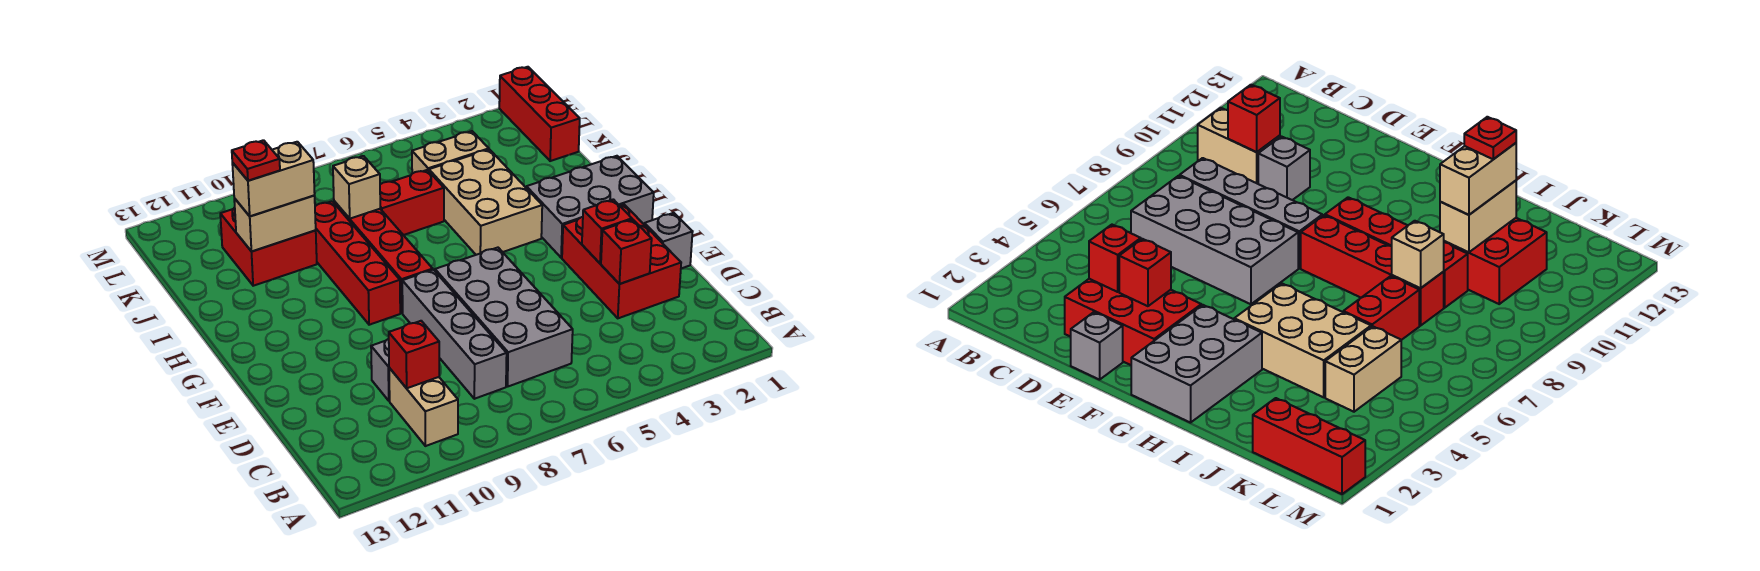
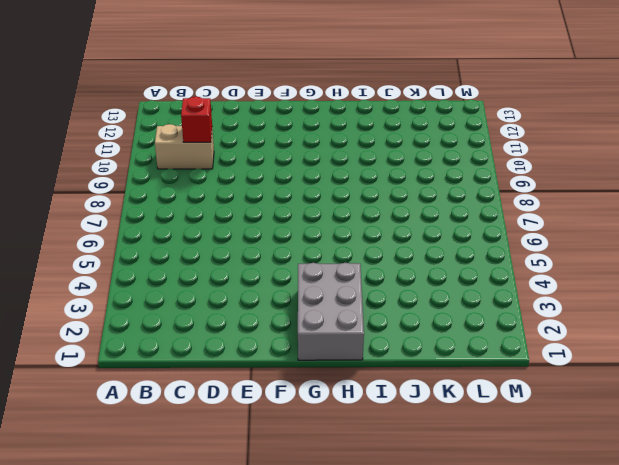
none -> grey 2x4 brick [435,248,573,386]
none -> grey 1x4 brick [402,270,507,399]
none -> red 2x3 brick [562,204,681,318]

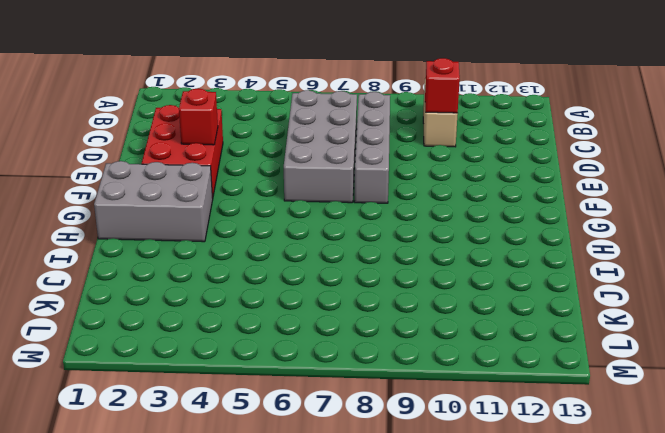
none -> grey 1x1 brick [371,339,390,401]
none -> grey 1x1 brick [644,213,692,268]
none -> red 1x4 brick [334,201,433,313]

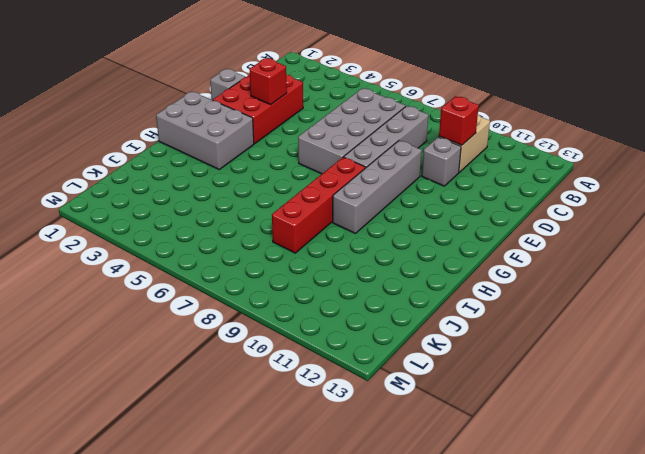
grey 1x4 brick [333,140,422,234] -> red 1x4 brick [315,201,400,325]
none -> tan 2x3 brick [429,149,542,255]
none -> red 1x2 brick [380,170,444,235]
none -> red 2x2 brick [220,208,317,286]

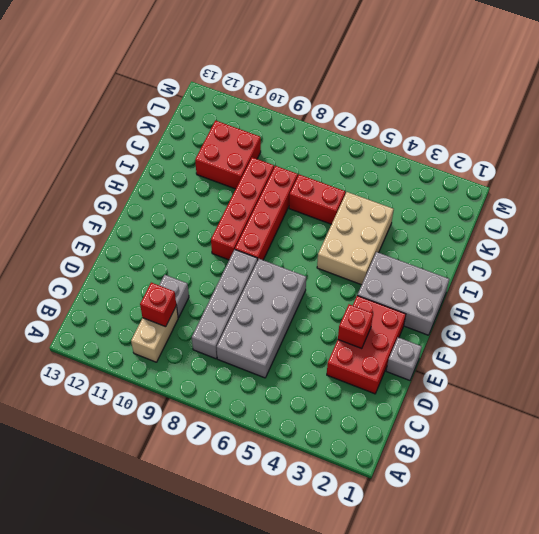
none -> red 1x3 brick [499,67,580,161]
none -> tan 1x2 brick [412,131,489,174]
none -> red 1x1 brick [601,219,652,284]

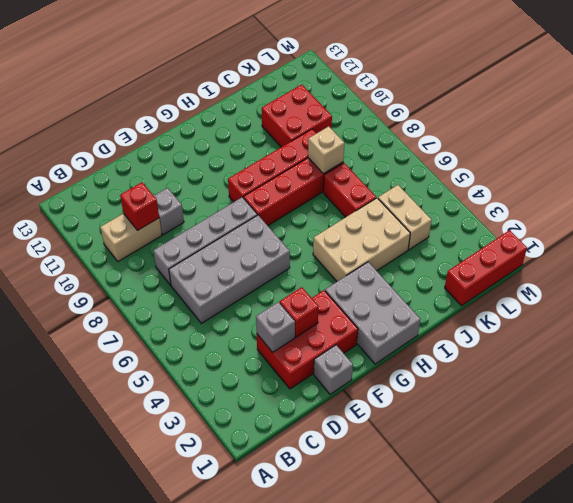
grey 1x1 brick [256,302,295,352] -> red 1x1 brick [601,219,652,284]
none -> tan 1x2 brick [234,196,316,252]
none -> tan 1x2 brick [232,142,315,216]
none -> red 1x1 plate [232,140,280,181]

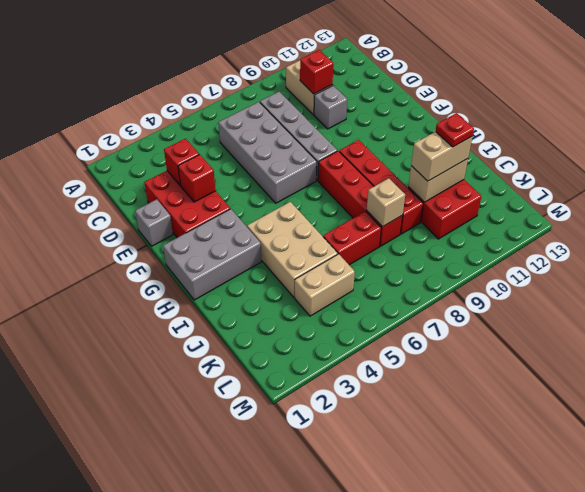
none -> red 1x3 brick [499,67,580,161]

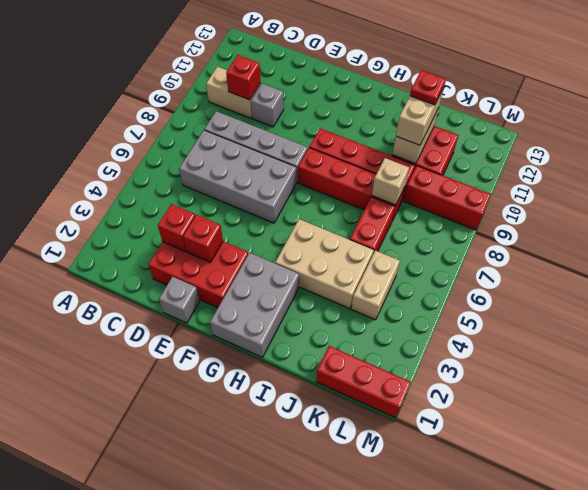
red 1x3 brick [404,166,491,230] -> none

